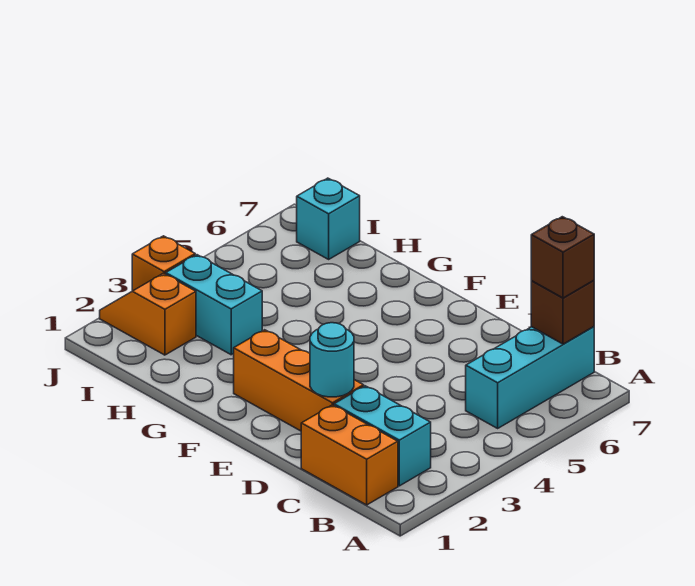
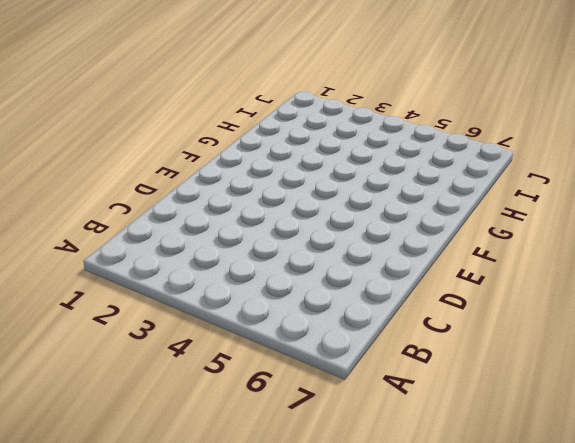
none -> orange 1x2 brick [301,405,398,505]
none -> cyan 1x2 brick [334,386,431,486]

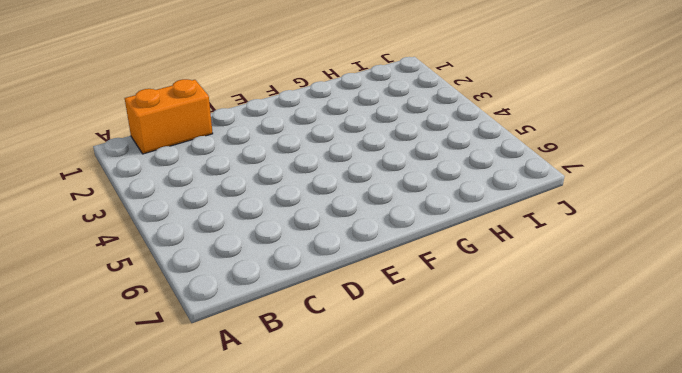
none -> cyan 1x2 brick [334,386,431,486]
none -> cyan 1x3 brick [466,327,594,428]

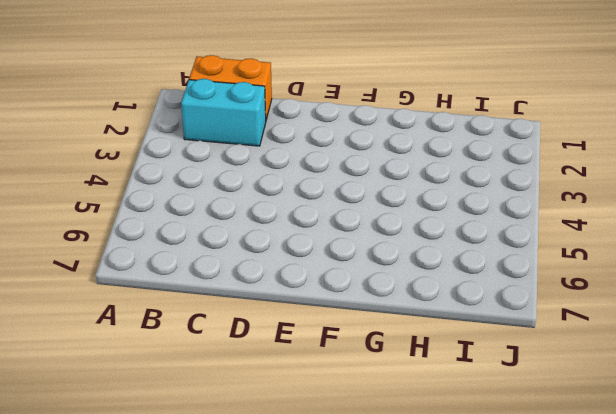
none -> cyan 1x3 brick [466,327,594,428]
none -> orange 1x3 brick [234,330,364,431]

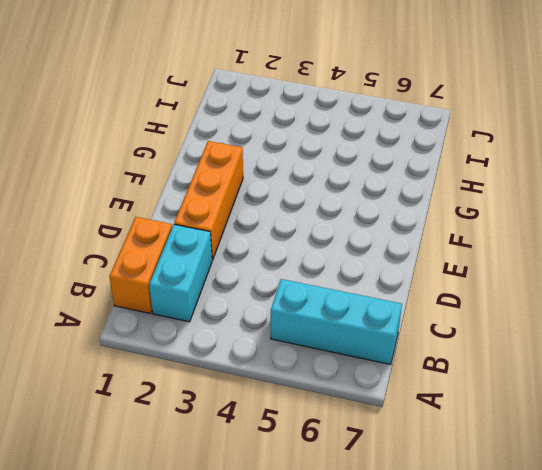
none -> cyan 1x2 brick [166,255,262,355]
none -> orange 1x2 slope [100,273,196,355]

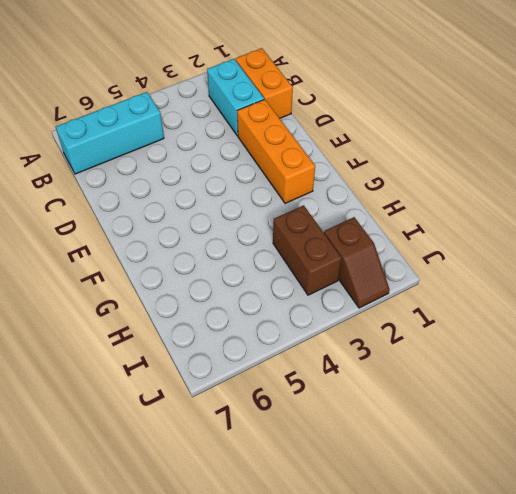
brown 1x2 brick [273,205,342,295] -> cyan 1x2 brick [166,255,262,355]
brown 1x2 slope [324,217,390,308] -> orange 1x2 slope [100,273,196,355]
none -> cyan 1x1 brick [297,178,360,259]
none -> orange 1x1 brick [132,236,195,291]

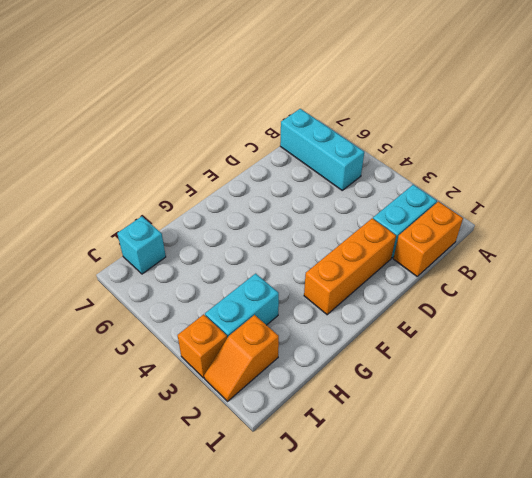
none -> brown 1x1 brick [531,280,594,344]
none -> cyan 1x1 round brick [310,323,354,397]

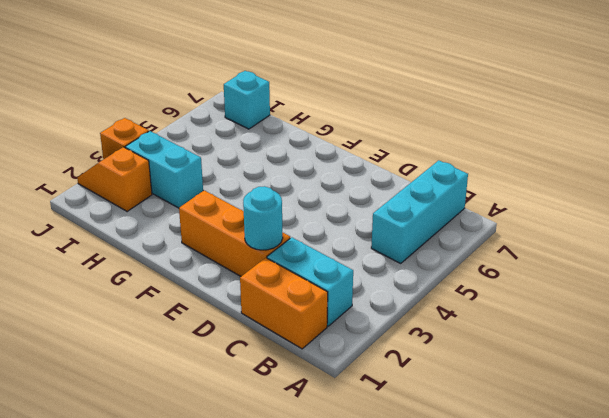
none -> brown 1x1 brick [531,280,594,344]
none -> brown 1x1 brick [531,217,594,298]

